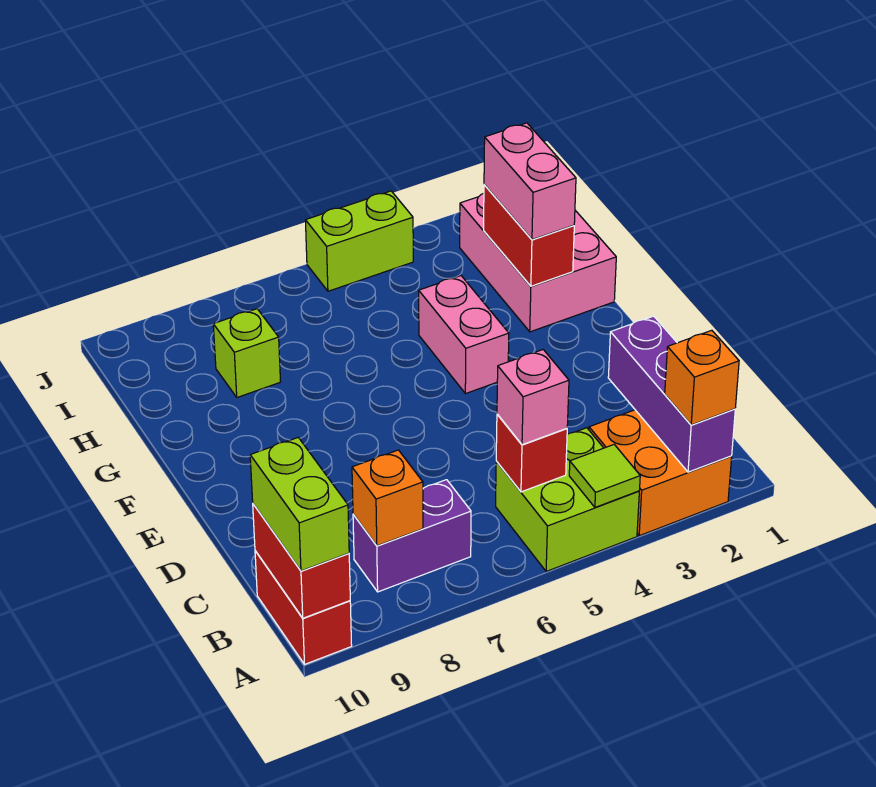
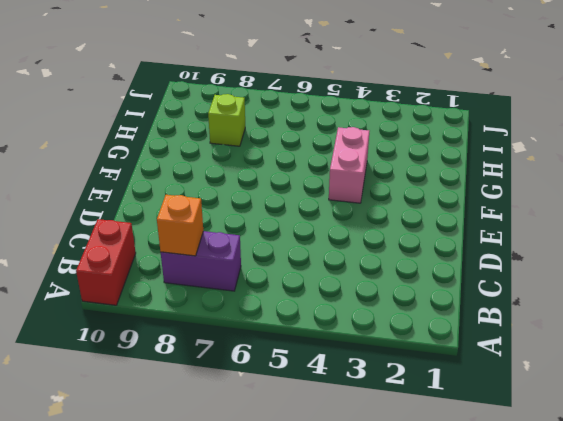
none -> orange 2x2 brick [589,410,732,536]
none -> lime 2x2 brick [496,428,639,572]
none -> pink 2x3 brick [460,193,616,332]

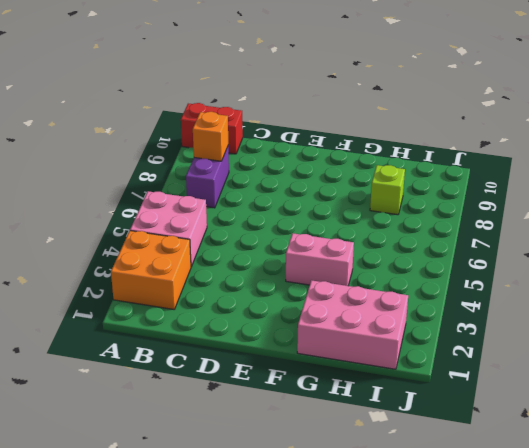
pink 2x2 brick [130,191,207,267] -> lime 2x2 brick [496,428,639,572]
none -> lime 1x2 brick [305,191,413,291]
none -> purple 1x3 brick [608,316,735,472]
none -> lime 1x1 tile [569,445,640,507]

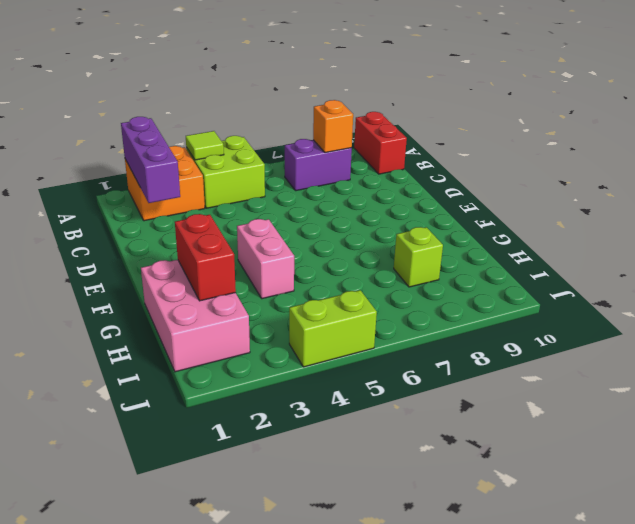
none -> red 1x2 brick [253,504,350,618]
none -> red 1x1 brick [496,414,567,492]
none -> orange 1x1 brick [665,330,739,425]

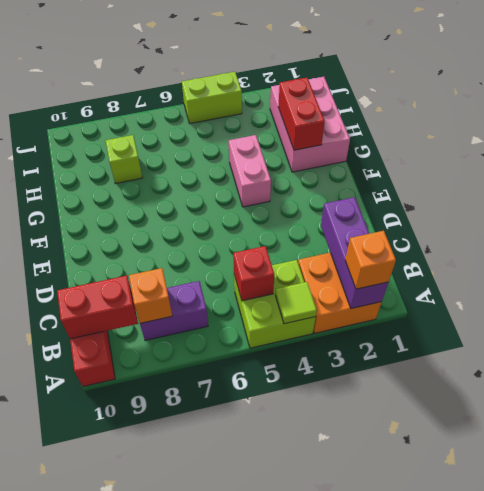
red 1x2 brick [57,276,138,339] -> red 1x2 brick turned to [253,504,350,618]
none -> lime 1x2 brick [250,438,349,571]
none -> pink 1x1 brick [497,350,569,445]
none -> pink 1x2 brick [484,123,576,240]

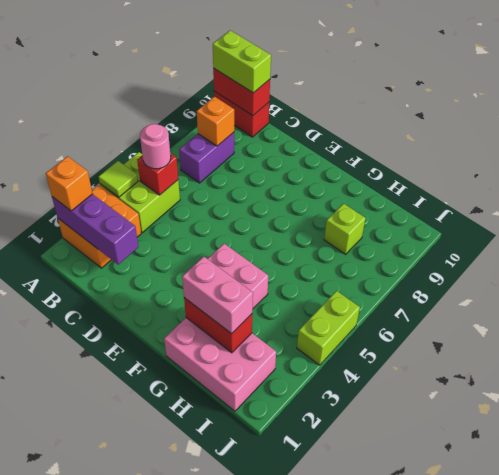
pink 1x1 round brick [140,124,171,169] -> pink 1x1 brick [497,350,569,445]

